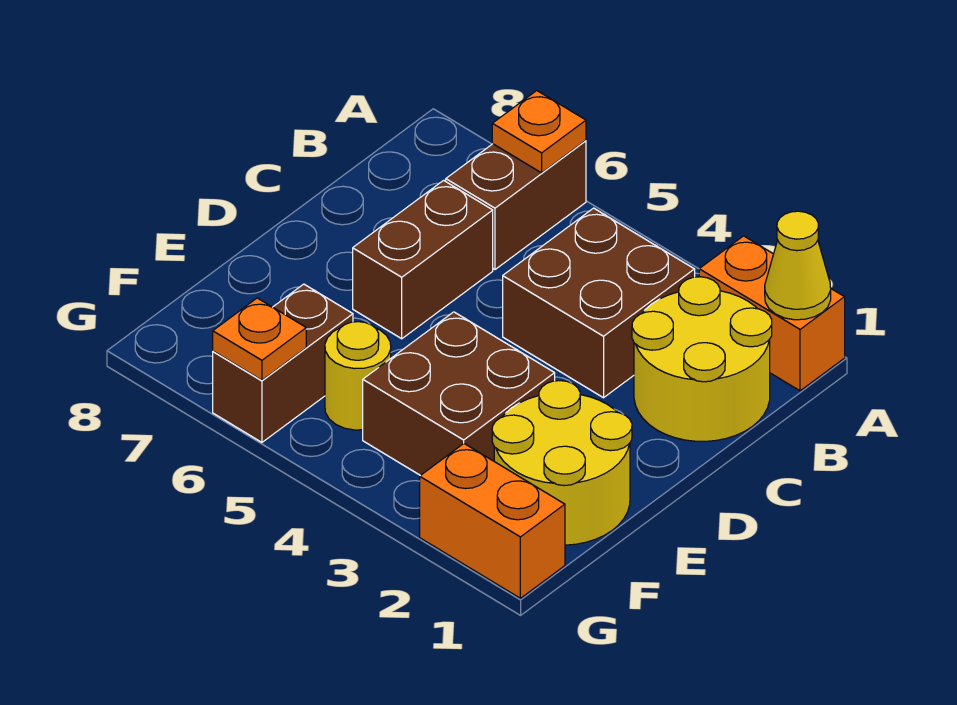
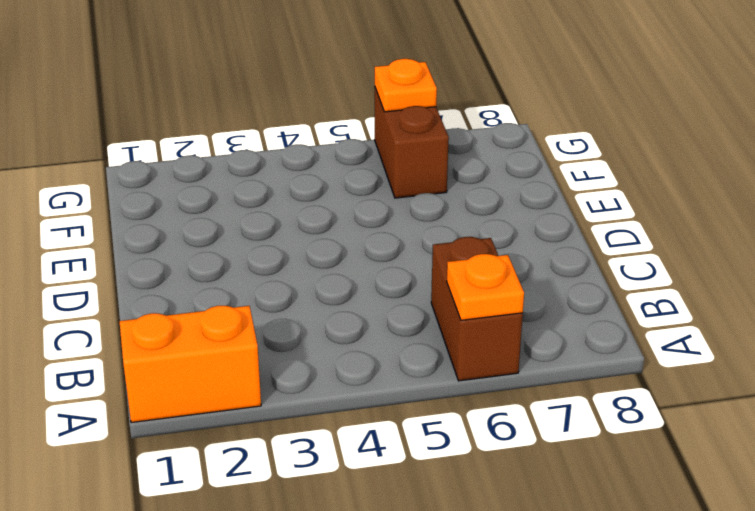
none -> yellow 2x2 round brick [632,277,772,441]
none -> brown 2x2 brick [503,208,695,398]
none -> brown 1x2 brick [353,180,493,339]

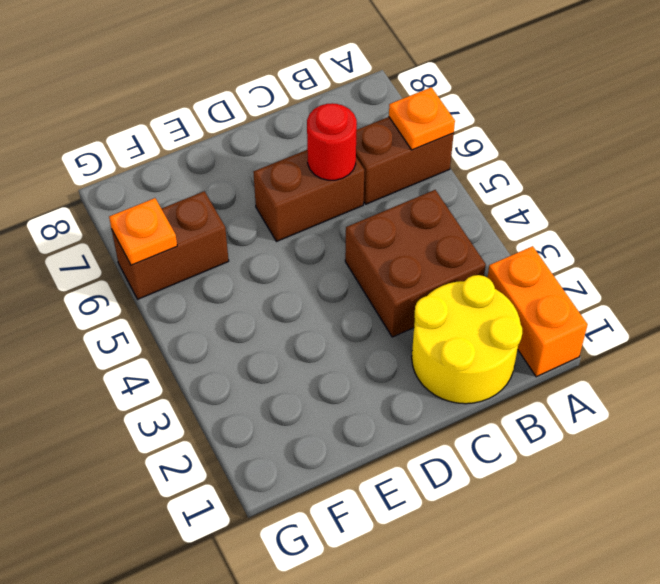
red 1x1 round brick [307,103,357,180] -> none
none -> yellow 2x2 round brick [492,381,632,545]
none -> brown 2x2 brick [363,312,555,476]
none -> yellow 1x1 round brick [325,322,391,430]

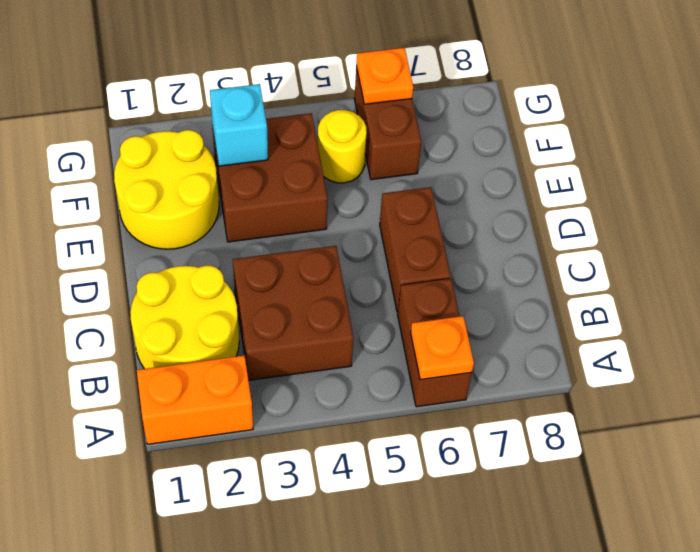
cyan 1x1 brick [210,84,268,166] -> none
none -> orange 1x2 brick [420,444,565,598]
none -> yellow 1x1 cone [765,211,831,320]

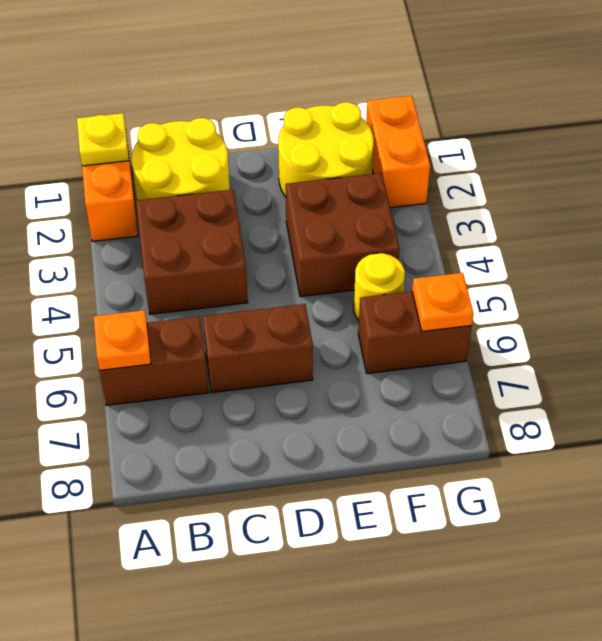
yellow 1x1 plate [77,113,129,166] -> yellow 1x1 cone [765,211,831,320]

